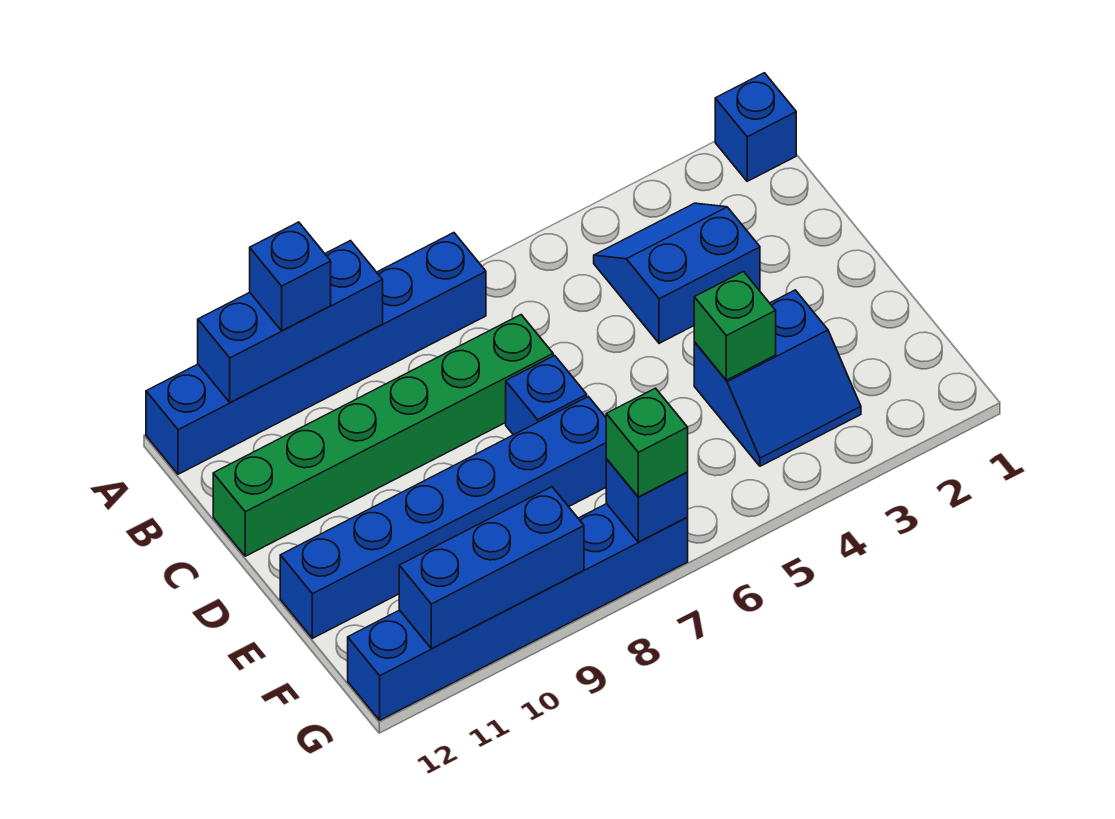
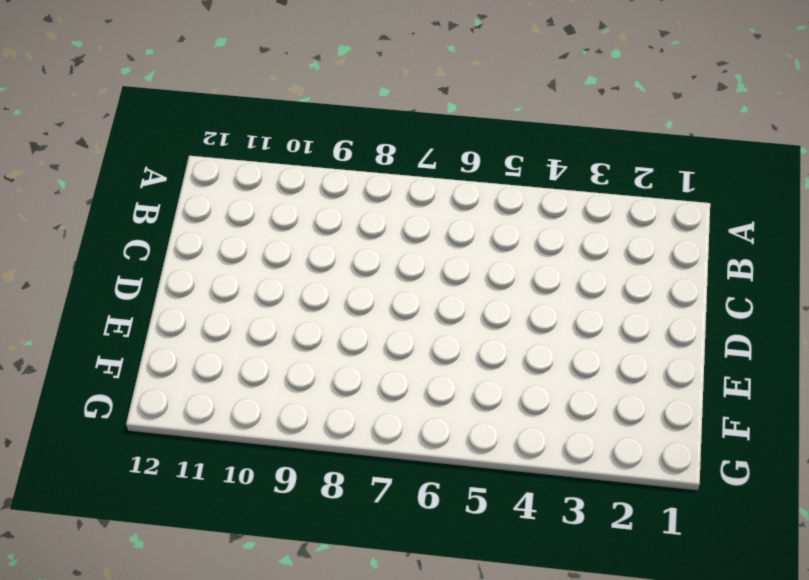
none -> blue 1x1 brick [715,73,796,181]
none -> blue 1x6 brick [146,233,486,474]
none -> blue 2x2 slope [594,203,760,343]

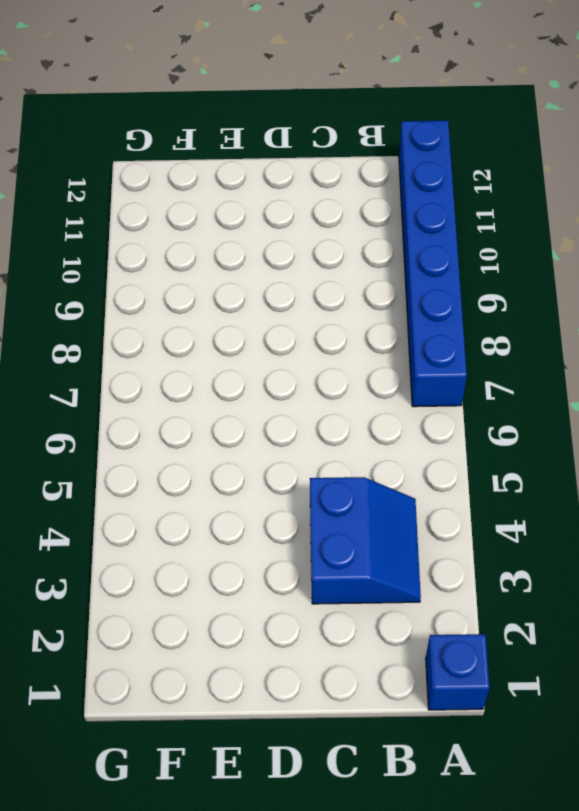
none -> green 1x6 brick [213,315,553,556]
none -> blue 1x1 brick [506,356,587,435]
none -> blue 2x2 slope [694,290,861,466]

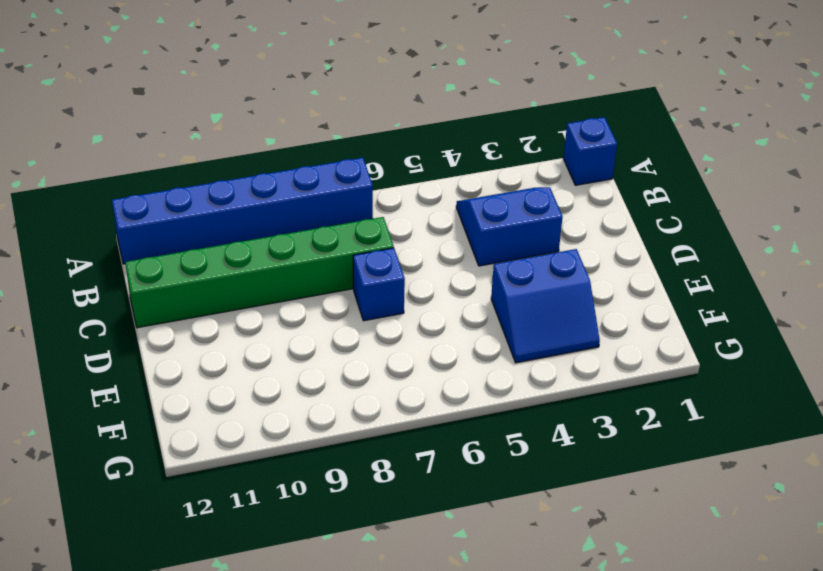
none -> blue 1x6 brick [280,397,607,638]
none -> blue 1x6 brick [348,504,688,720]
none -> blue 1x3 brick [198,241,383,402]

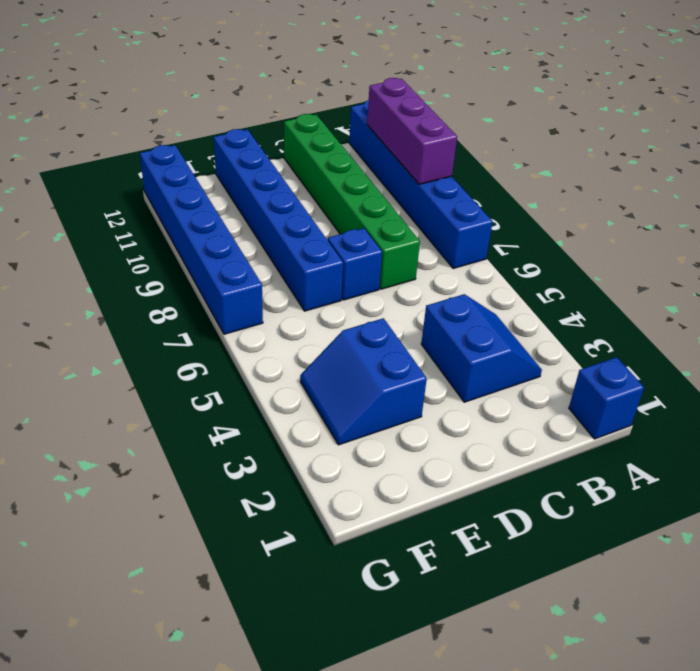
purple 1x3 brick [367,78,457,184] -> blue 1x3 brick [198,241,383,402]
none -> green 1x1 brick [694,272,776,380]
none -> blue 1x1 brick [606,459,688,542]
none -> blue 1x3 brick [399,487,584,649]

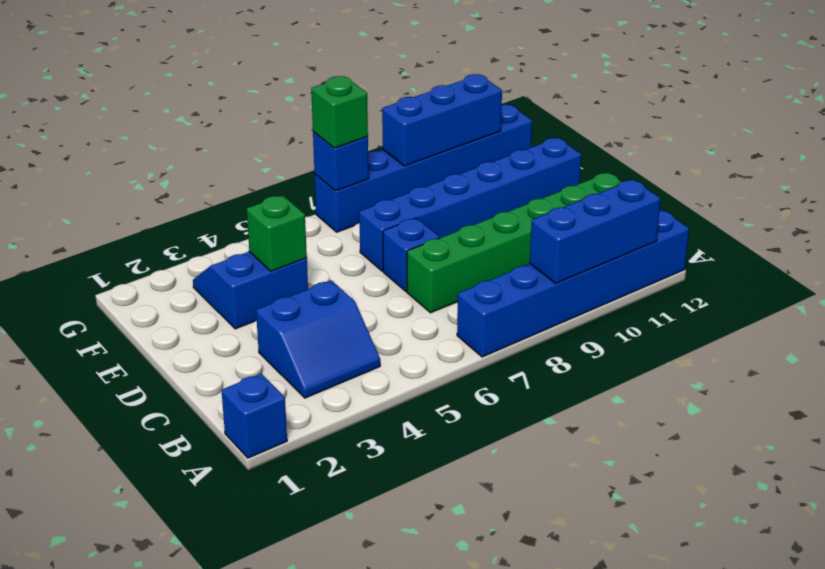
none -> blue 1x1 brick [250,222,331,331]

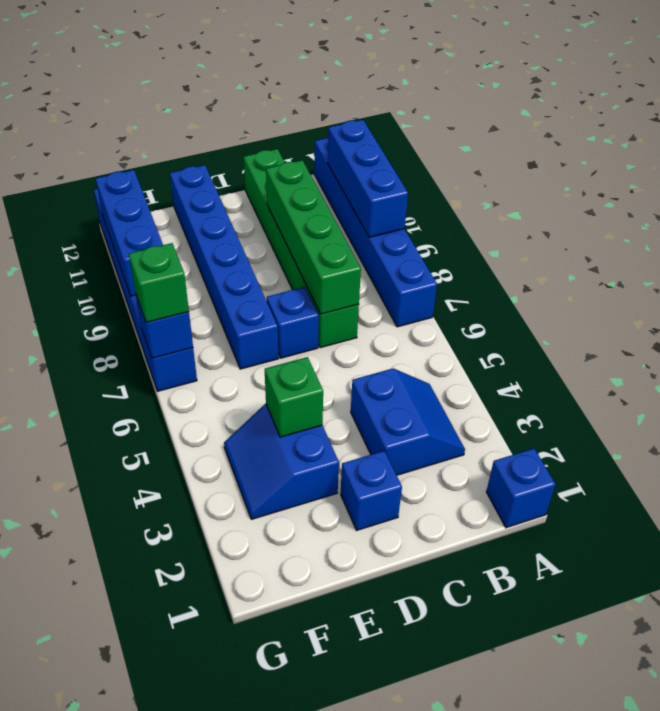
green 1x4 brick [266,160,361,314] -> none
blue 1x1 brick [341,451,402,530] -> blue 1x1 brick moved to [250,222,331,331]

